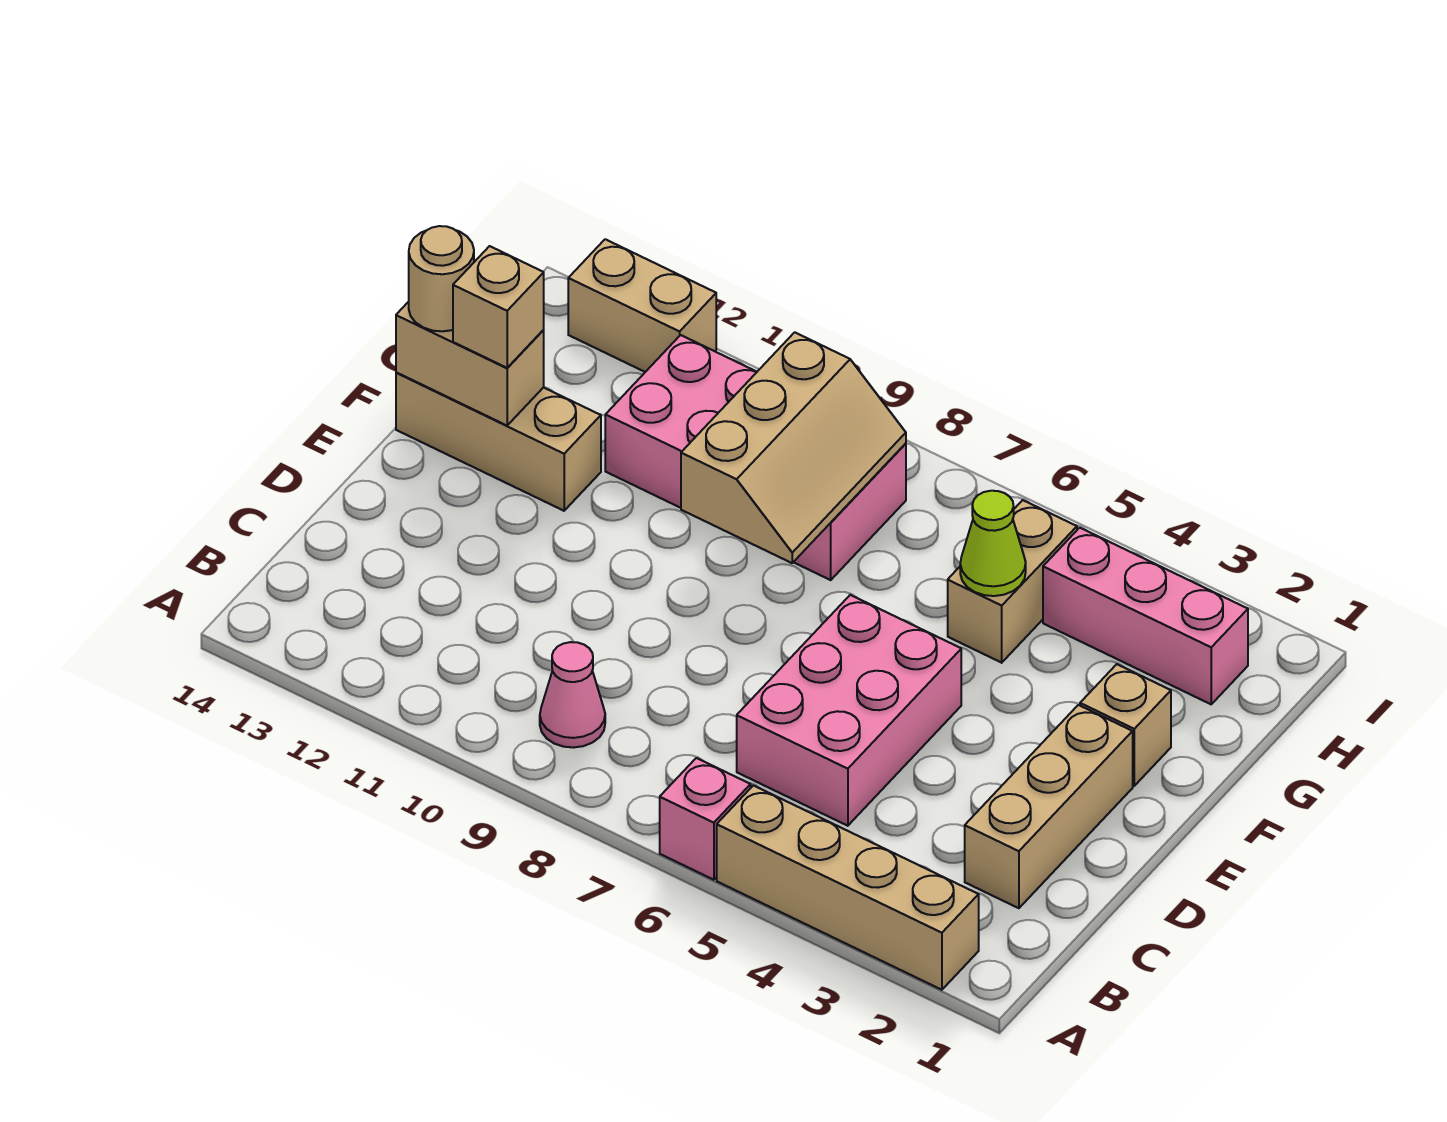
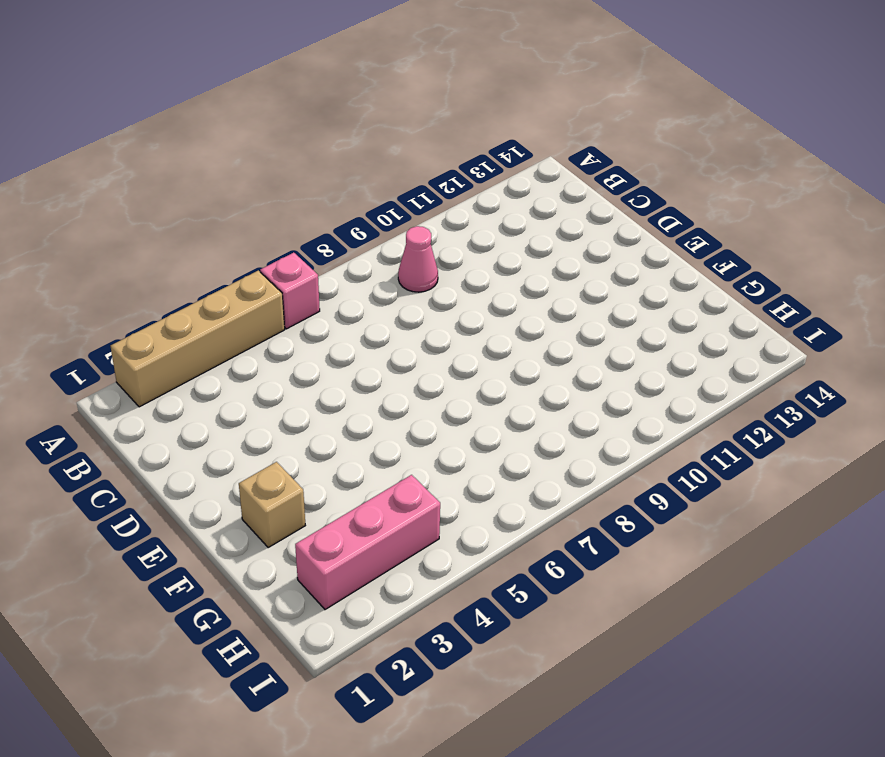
none -> tan 1x3 brick [965,705,1133,908]
none -> pink 2x3 brick [737,595,961,826]
none -> tan 1x3 brick [396,372,601,511]

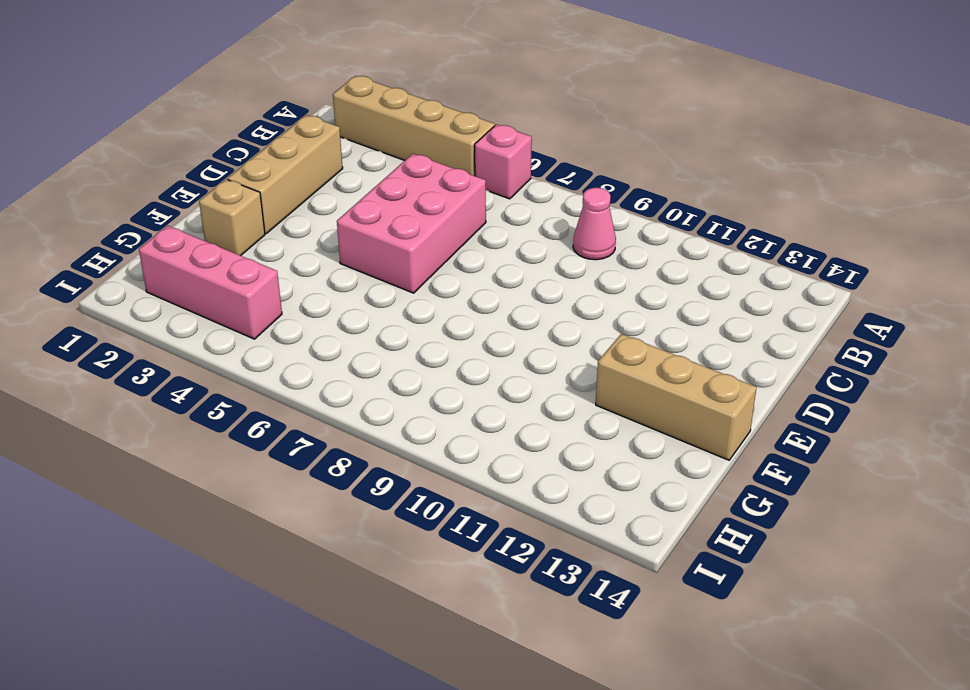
none -> tan 1x2 brick [948,500,1077,663]
none -> pink 2x4 brick [605,335,906,580]
none -> tan 1x2 brick [568,239,716,372]

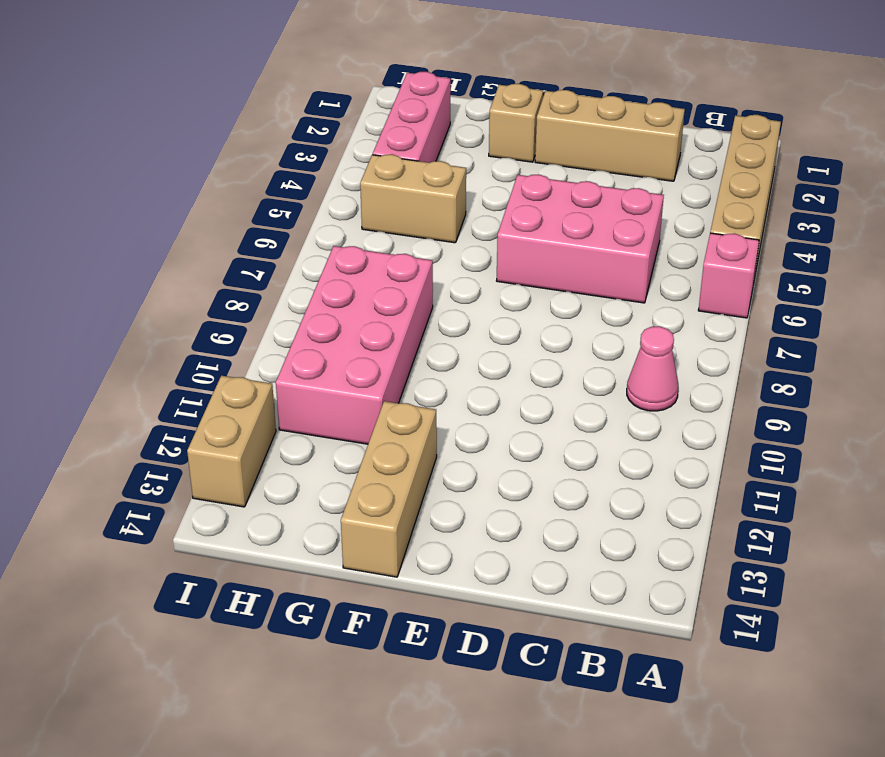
none -> tan 2x3 slope [681,332,906,563]
none -> tan 1x2 brick [396,302,544,425]
none -> lime 1x1 cone [960,491,1026,596]

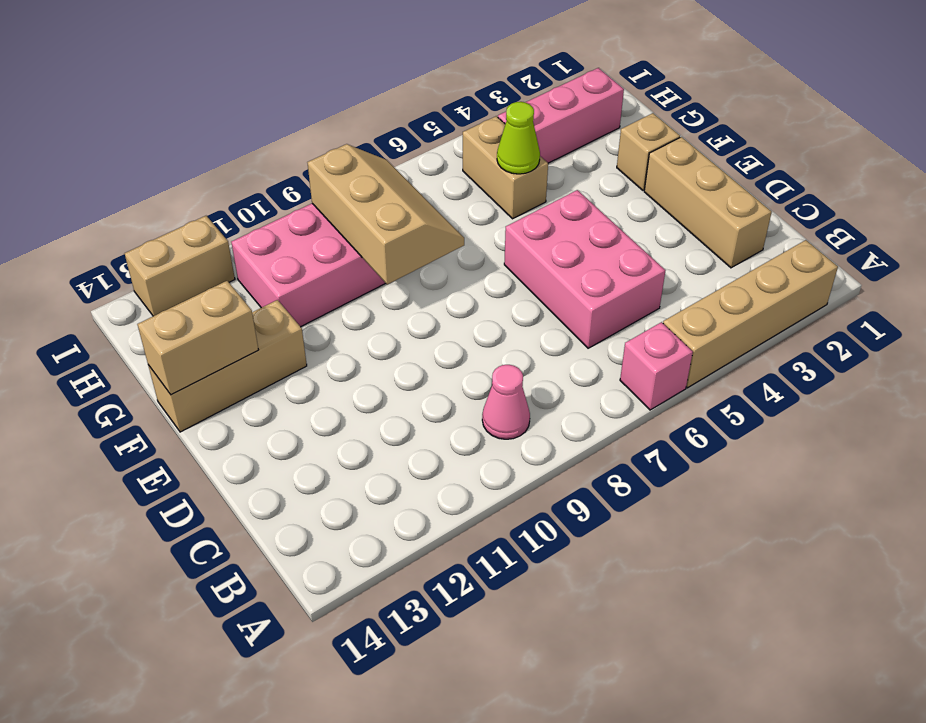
none -> tan 1x1 brick [453,246,544,368]
none -> tan 1x1 round brick [409,226,474,331]

